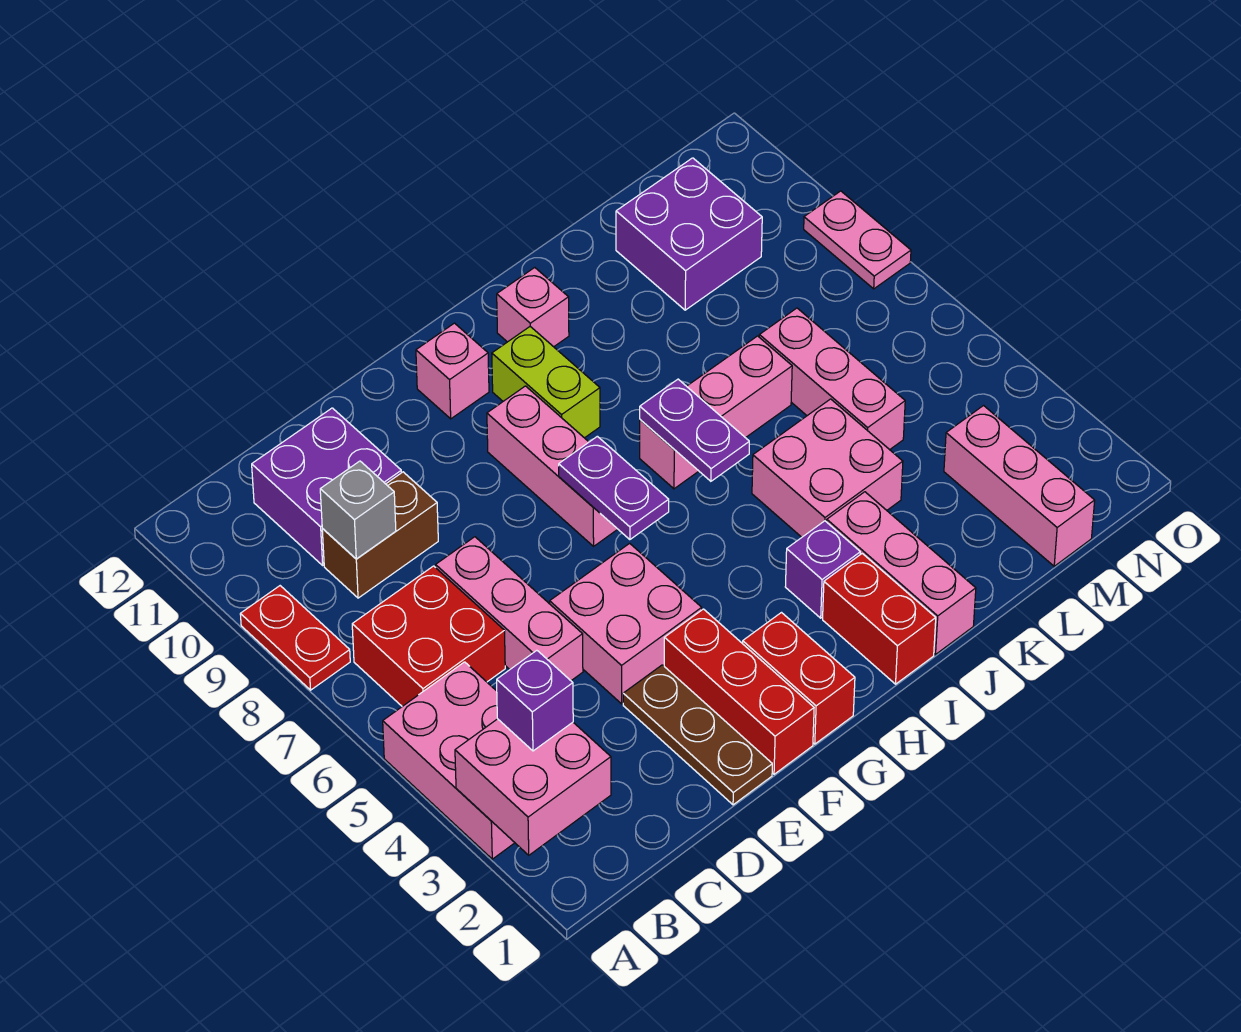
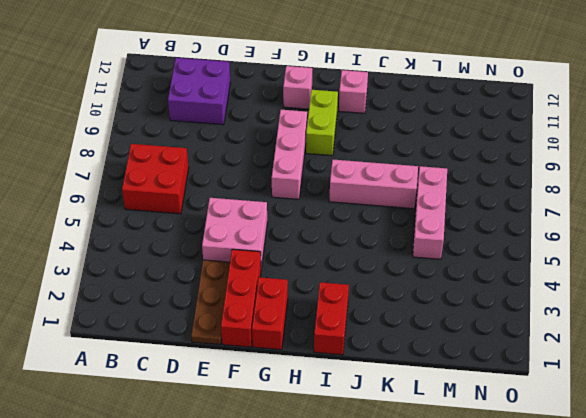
none -> pink 2x3 brick [383,662,515,859]
none -> red 1x2 plate [240,586,350,690]
none -> brown 1x2 brick [322,472,438,598]

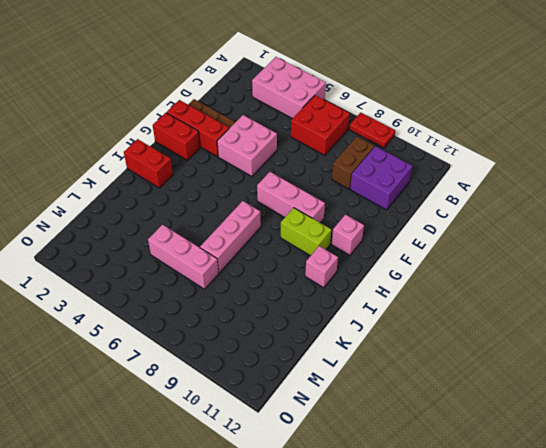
none -> pink 1x3 brick [436,537,583,680]
none -> purple 1x1 brick [785,521,860,618]
none -> pink 1x3 brick [827,492,976,654]

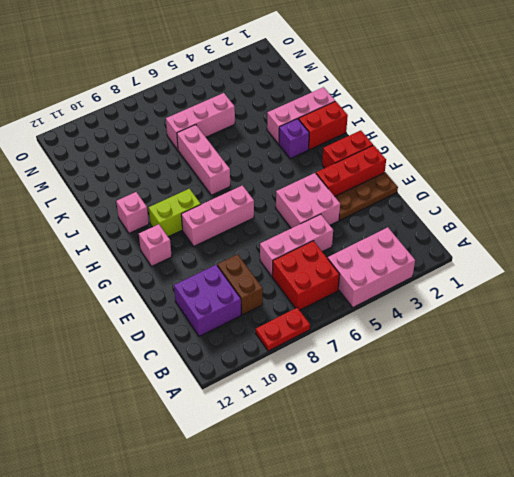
none -> pink 2x2 brick [752,399,903,537]
none -> purple 2x2 brick [616,158,762,310]
none -> pink 1x3 brick [944,406,1095,566]

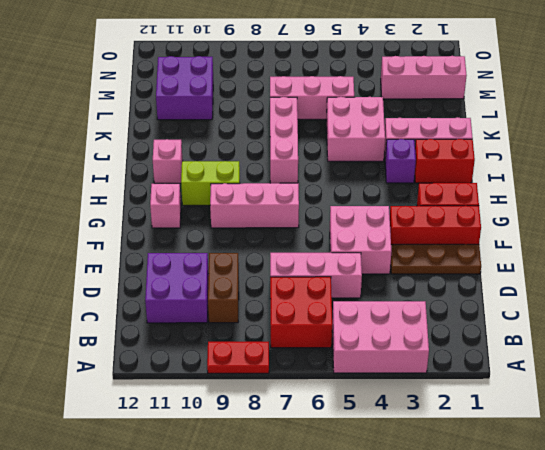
none -> pink 1x2 plate [804,191,911,289]
none -> pink 2x2 brick [455,719,611,855]
none -> grey 1x1 brick [320,461,396,559]

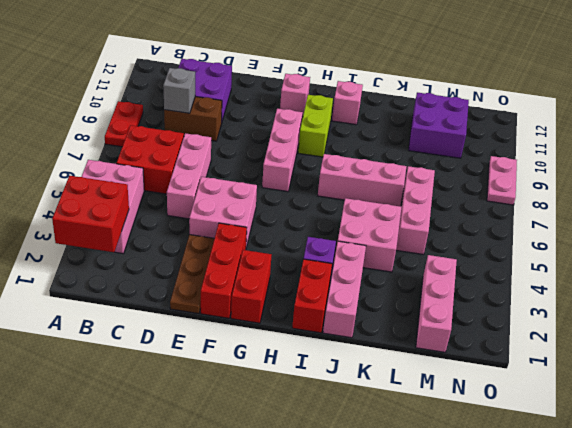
red 2x2 brick [52,176,129,252] -> pink 2x2 brick [455,719,611,855]
none -> purple 1x2 plate [559,436,669,540]
none -> purple 1x2 plate [640,379,749,481]
none -> purple 1x1 brick [497,650,573,751]

